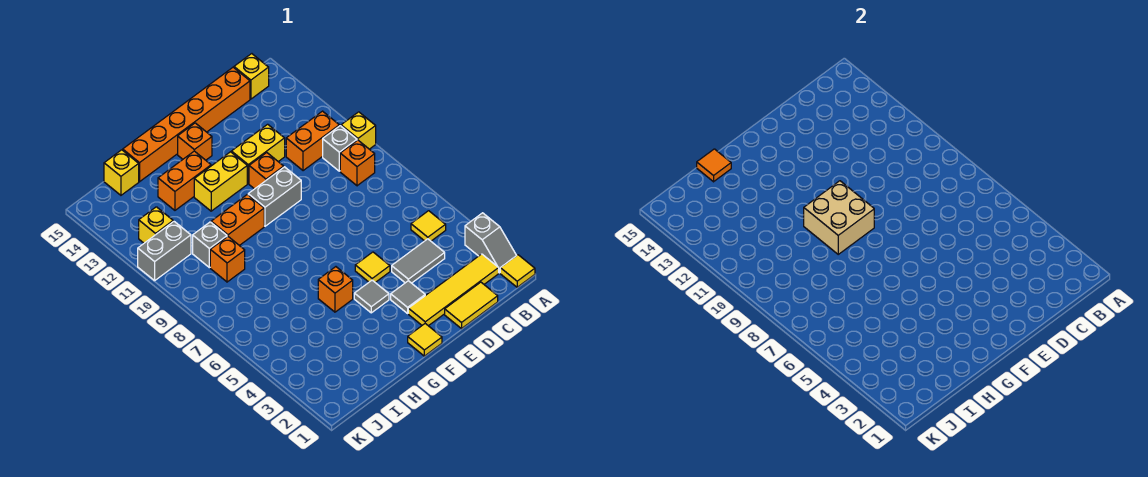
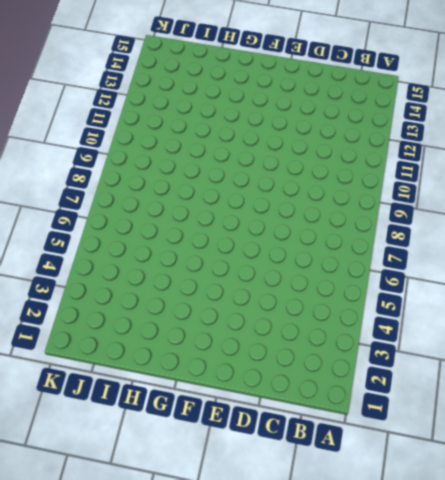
none -> yellow 1x1 tile [500,255,535,287]
none -> grey 1x2 slope [465,213,517,273]
none -> yellow 1x1 brick [341,112,376,149]
none -> yellow 1x4 tile [408,254,499,326]

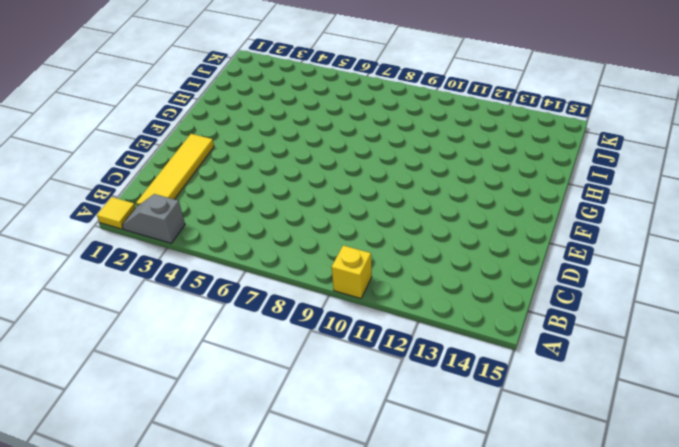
none -> yellow 1x1 tile [411,211,446,241]
none -> orange 1x1 brick [340,140,375,186]
none -> grey 1x1 brick [323,126,357,171]
none -> orange 1x2 brick [286,111,339,171]

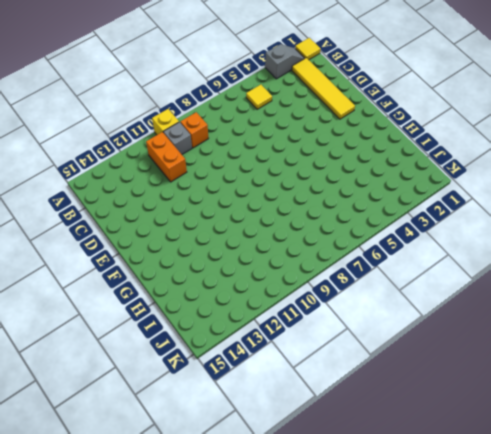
none -> yellow 1x1 brick [234,54,269,99]
none -> yellow 1x2 tile [445,282,498,329]
none -> grey 1x2 tile [392,239,445,283]
none -> orange 1x6 brick [123,67,250,182]

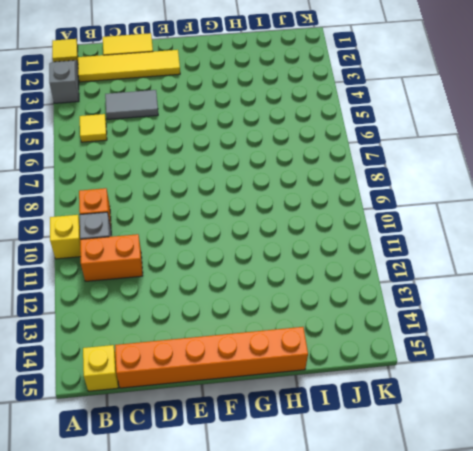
none -> yellow 1x2 brick [231,124,285,184]
none -> grey 1x1 tile [391,281,425,313]
none -> yellow 1x1 tile [355,252,390,282]
none -> grey 1x2 brick [248,167,301,226]

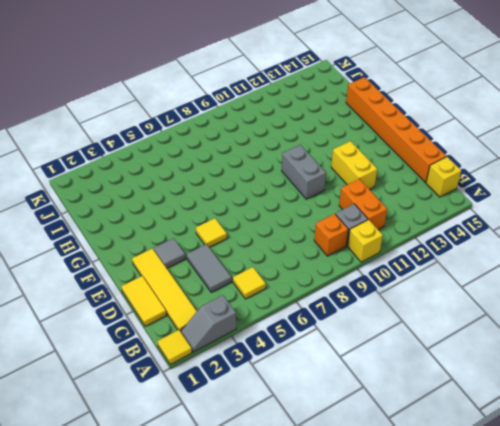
none -> orange 1x1 brick [249,153,284,189]
none -> yellow 1x1 tile [408,324,442,356]
none -> grey 1x1 tile [354,280,389,313]
none -> yellow 1x2 brick [194,152,247,211]

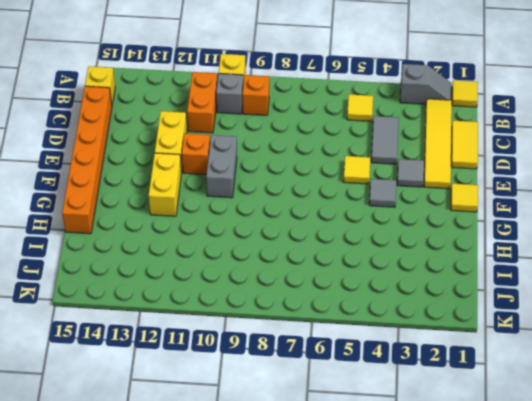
none -> orange 1x1 brick [178,123,212,160]
none -> orange 1x1 brick [318,267,353,312]
none -> orange 1x2 brick [211,194,264,246]
none -> orange 1x2 brick [158,151,211,210]

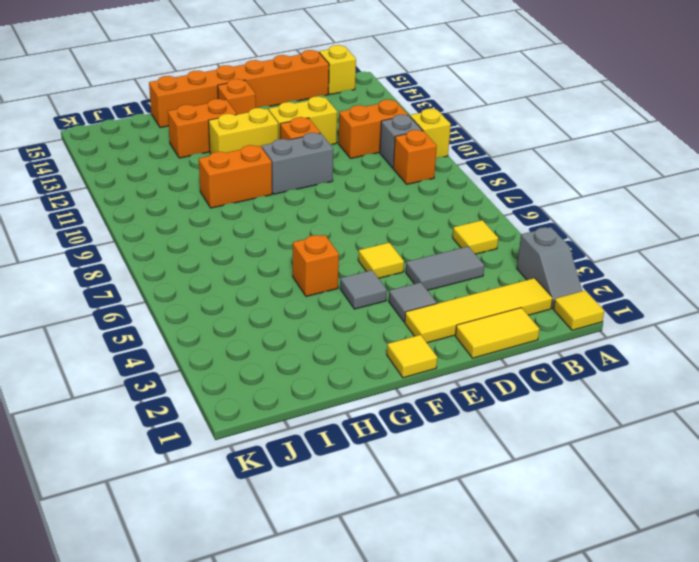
none -> orange 1x1 brick [210,237,245,282]
none -> grey 1x1 brick [193,222,227,268]
none -> yellow 1x1 brick [104,150,139,195]
none -> grey 1x2 brick [138,221,191,281]

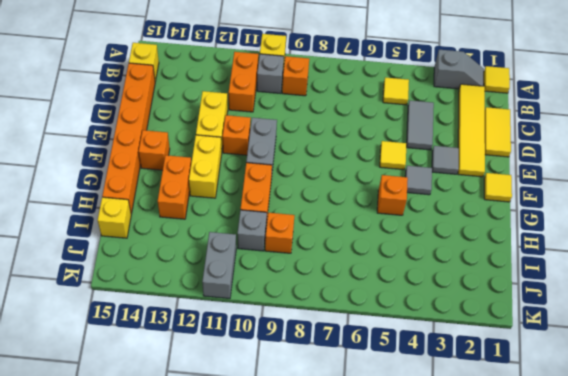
none -> yellow 1x1 brick [139,207,173,243]
none -> tan 2x2 brick [804,181,874,254]
none -> orange 1x1 tile [697,149,731,182]

